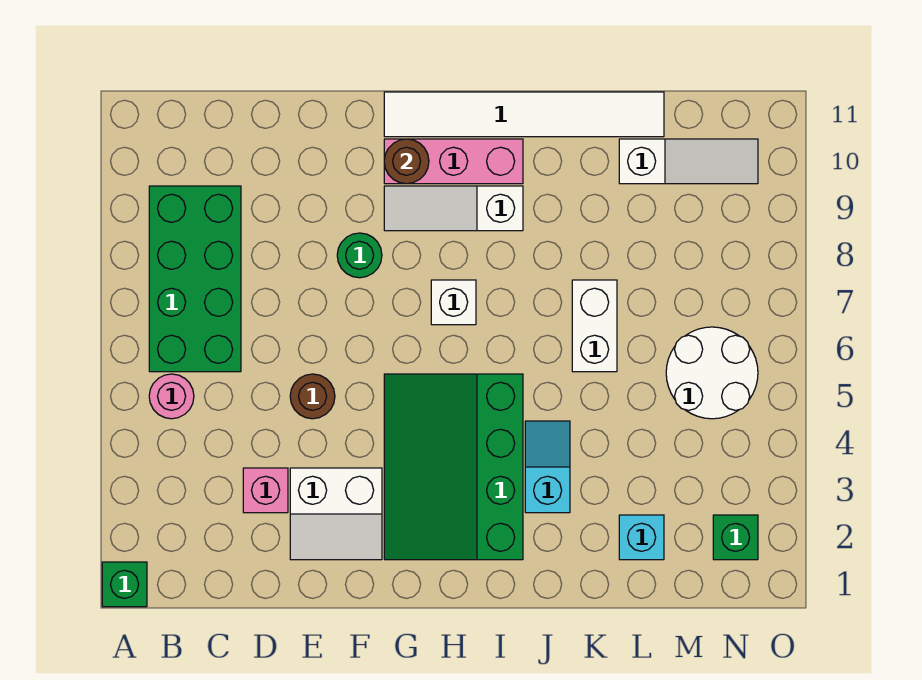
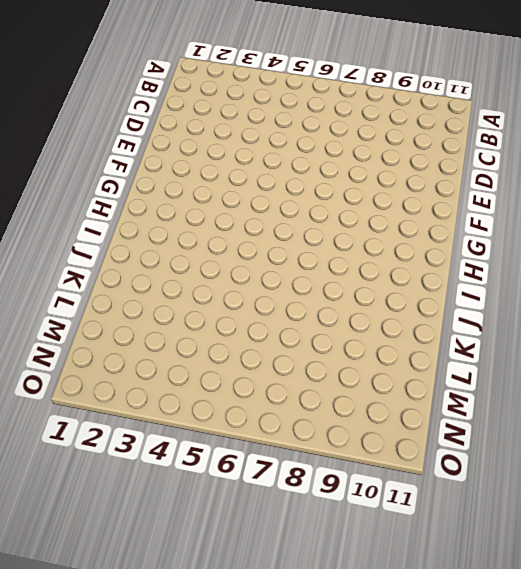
none -> green 1x1 brick [102,562,147,607]
none -> pink 1x1 round brick [149,374,194,419]
none -> green 2x4 brick [149,186,241,372]

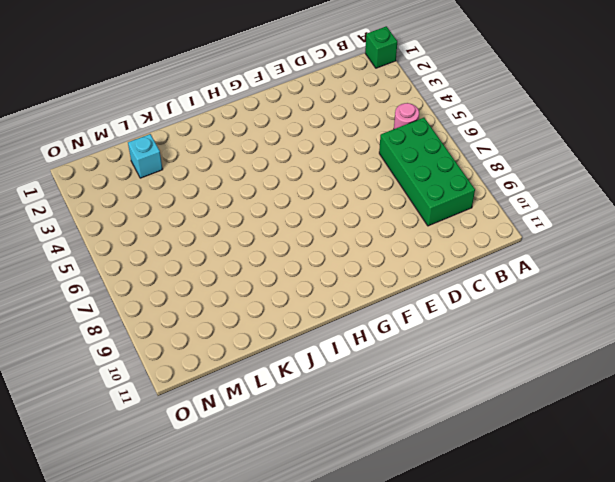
none -> pink 1x1 brick [243,468,288,513]
none -> white 2x2 slope [290,468,382,560]
none -> brown 1x1 round brick [290,374,335,419]

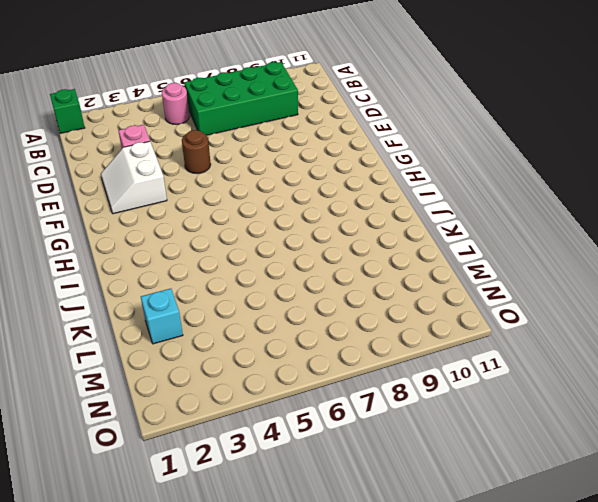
none -> green 1x1 round brick [337,233,382,278]
none -> green 3x4 slope [384,374,523,560]
none -> white 1x3 slope [384,186,523,231]

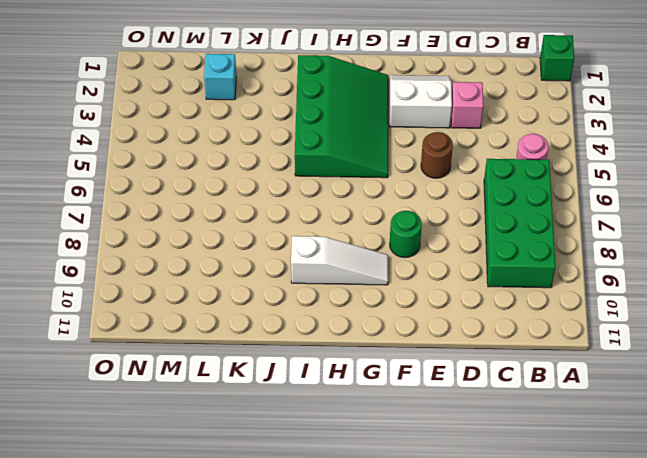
none -> pink 1x3 brick [384,139,523,184]
none -> white 1x6 tile [384,92,664,137]
none -> white 1x1 brick [431,280,476,325]

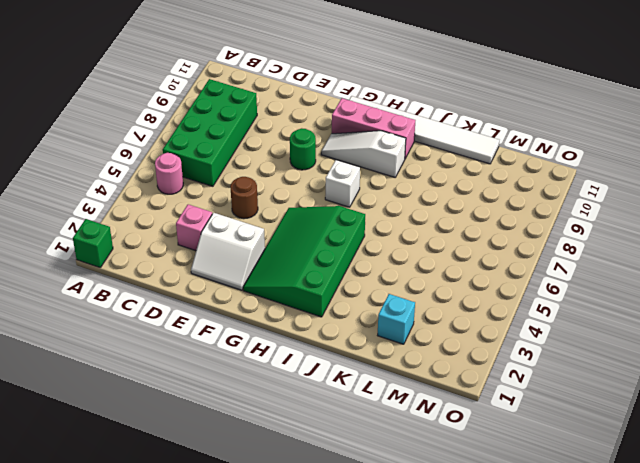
none -> cyan 1x2 slope [525,421,570,513]
none -> white 1x2 brick [572,280,617,372]
none -> white 1x3 slope [619,139,758,184]

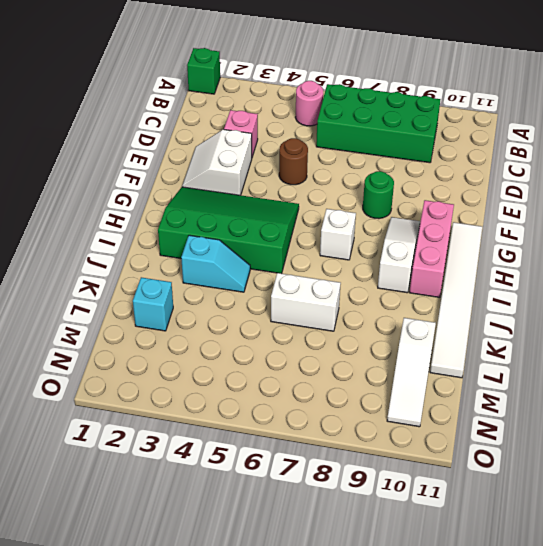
none -> white 2x2 round brick [666,327,758,419]
none -> green 1x1 brick [713,515,758,560]
none -> brown 1x1 round brick [384,139,429,184]

